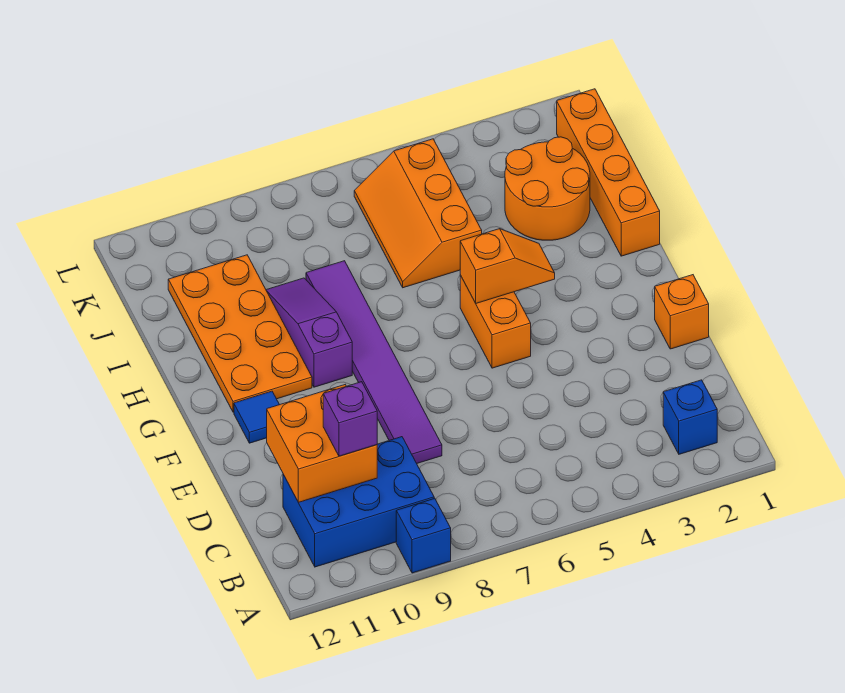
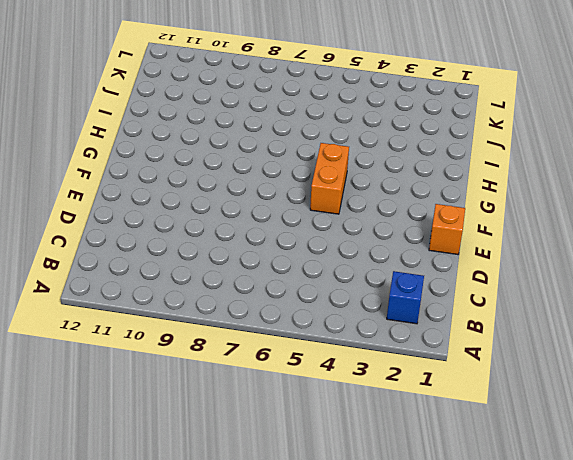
none -> blue 1x1 brick [396,498,451,573]
none -> blue 2x3 brick [283,437,434,567]
none -> purple 1x6 tile [306,261,442,463]

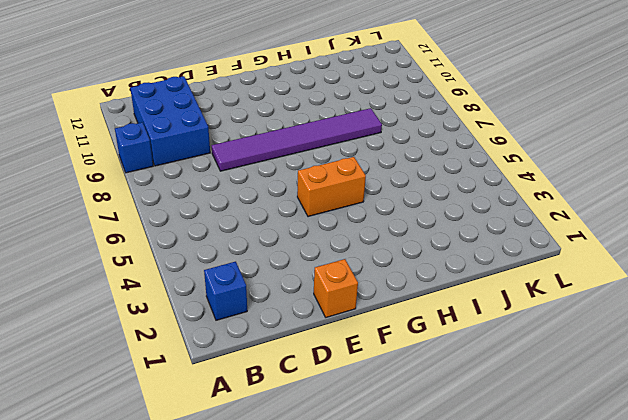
none -> blue 1x1 tile [234,391,279,443]
none -> purple 1x3 slope [266,278,352,387]
none -> orange 2x4 plate [168,255,312,412]

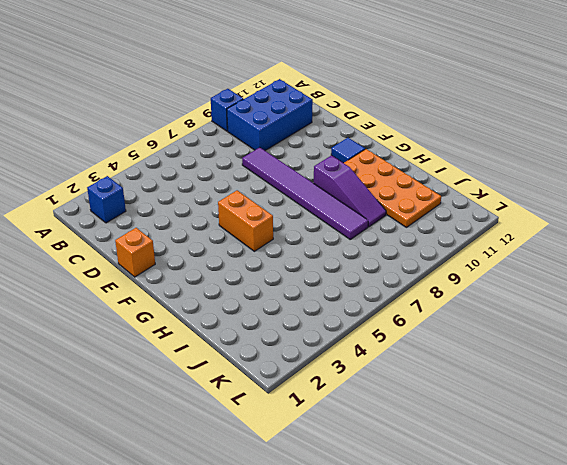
none -> orange 1x4 brick [557,89,660,256]
none -> orange 2x2 round brick [505,137,590,240]
none -> orange 2x3 slope [354,139,482,288]

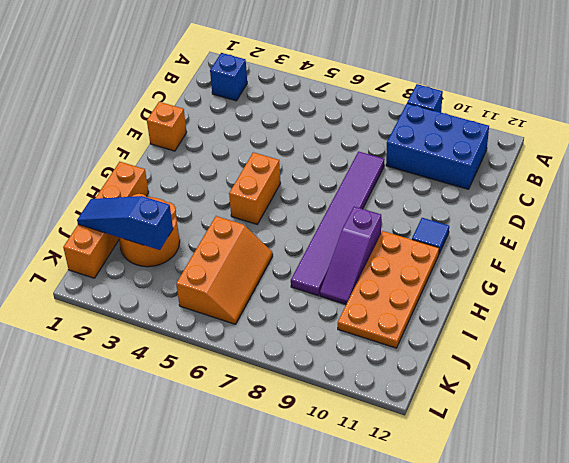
blue 1x3 slope [77,196,173,250] -> none
none -> orange 2x2 brick [267,385,377,502]
none -> orange 1x2 slope [460,229,555,303]
none -> purple 1x1 brick [323,382,377,456]

